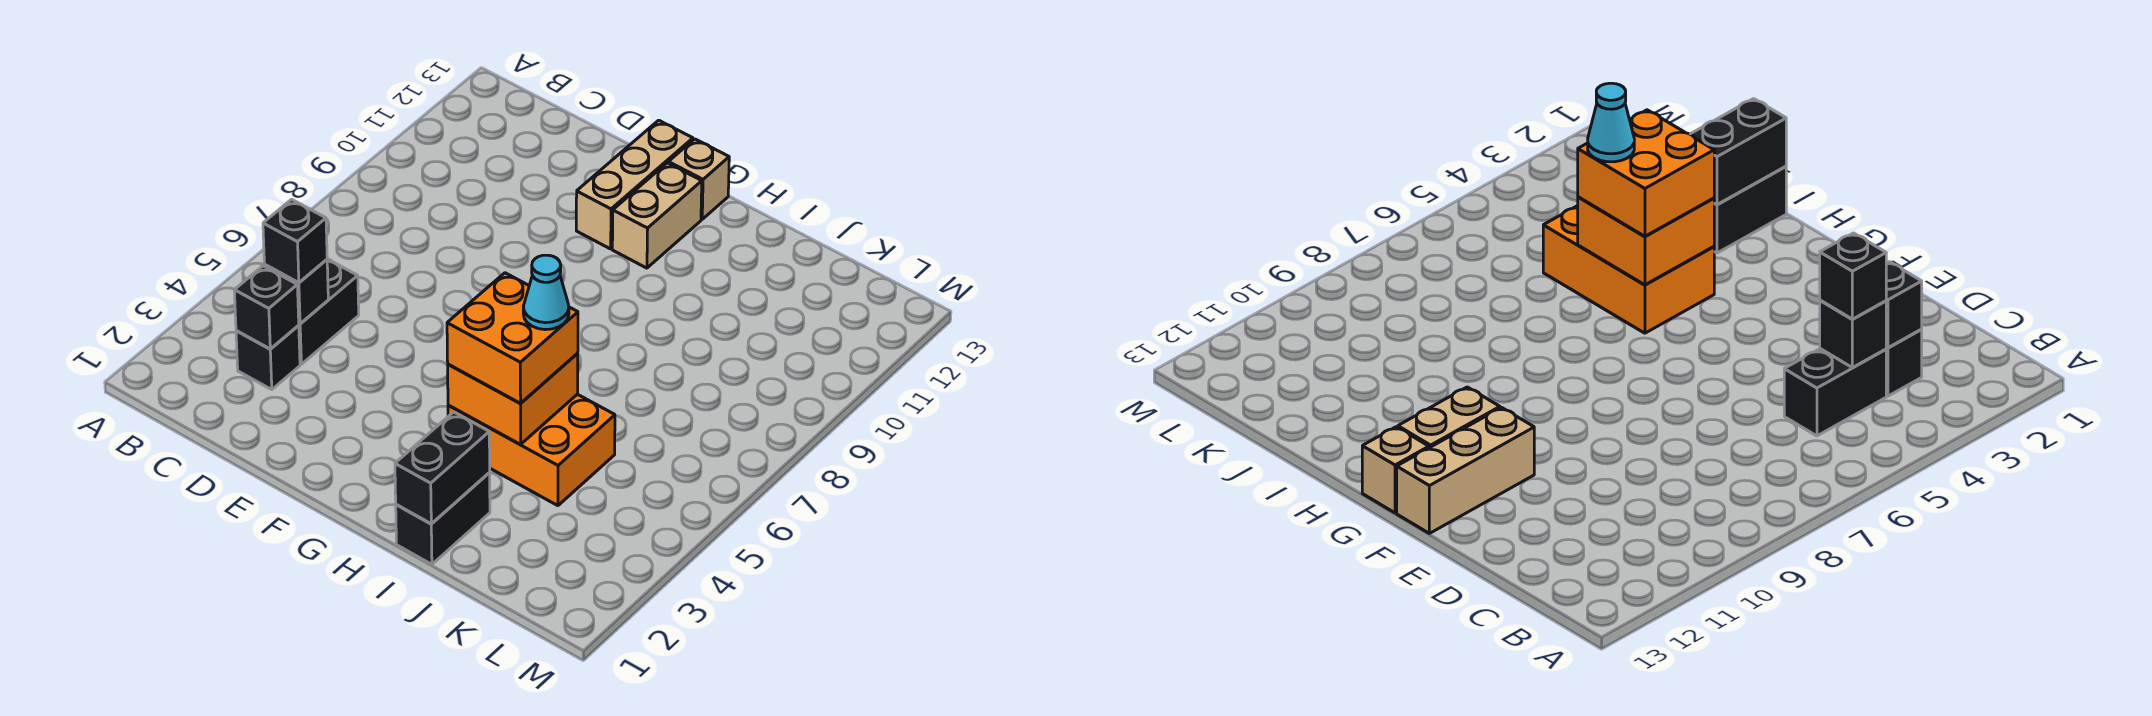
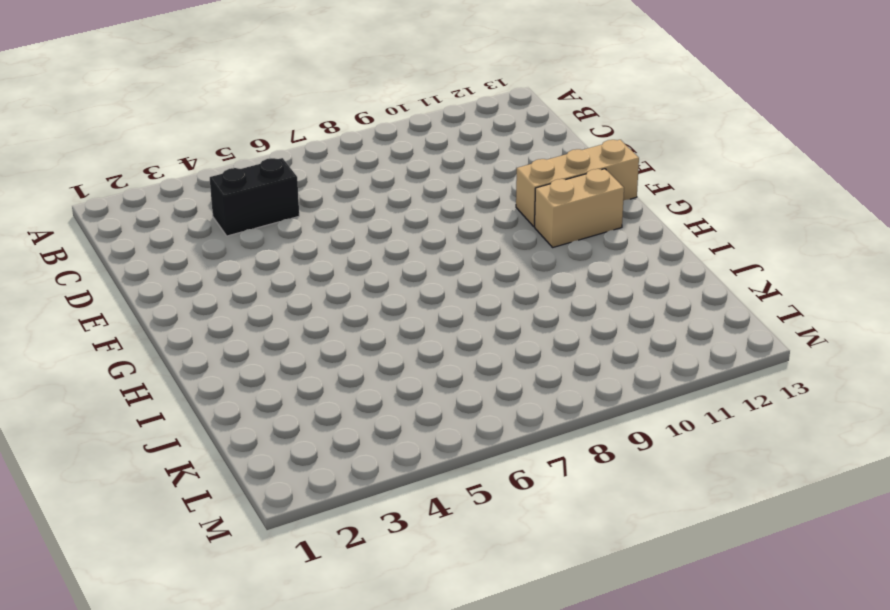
none -> black 1x1 brick [236,326,300,389]
none -> tan 1x1 brick [668,139,729,219]
none -> orange 2x3 brick [448,394,615,506]

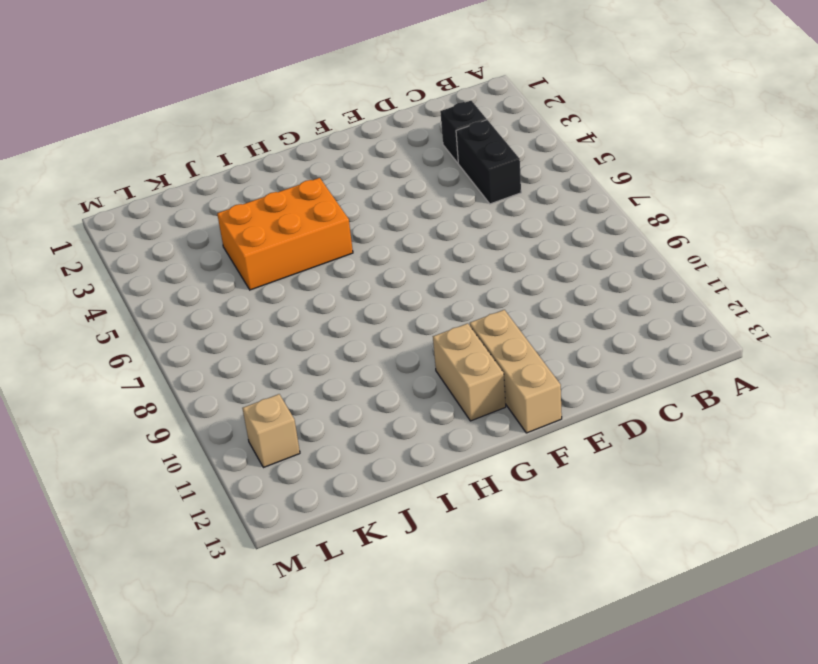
tan 1x1 brick [243,394,300,468] -> tan 1x1 brick moved to [668,139,729,219]
none -> black 1x2 brick [396,473,490,564]
none -> black 1x1 brick [234,266,299,349]
none -> black 1x1 brick [264,260,328,324]

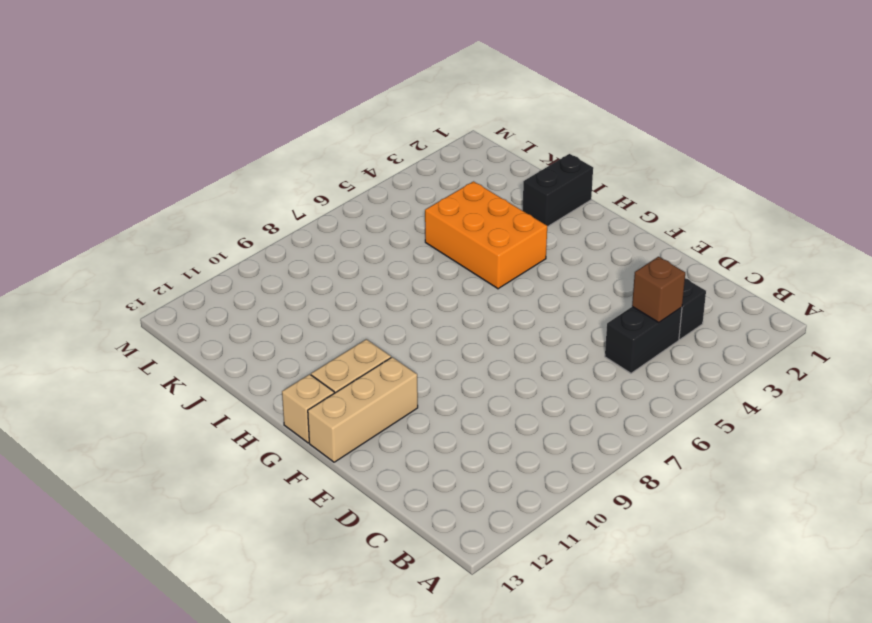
brown 1x1 brick [632,257,685,322] -> black 1x1 brick [264,260,328,324]
none -> black 1x1 brick [234,266,299,349]
none -> orange 2x2 brick [448,353,578,444]
none -> black 1x2 brick [395,412,490,524]

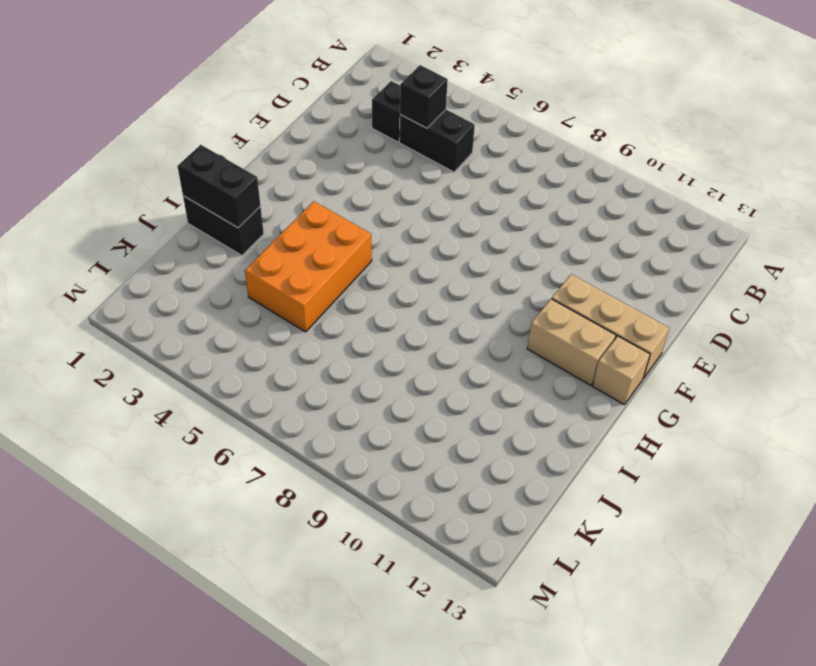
none -> black 1x1 brick [234,266,299,349]
none -> orange 2x2 brick [448,353,578,444]
none -> black 1x1 brick [263,199,327,283]

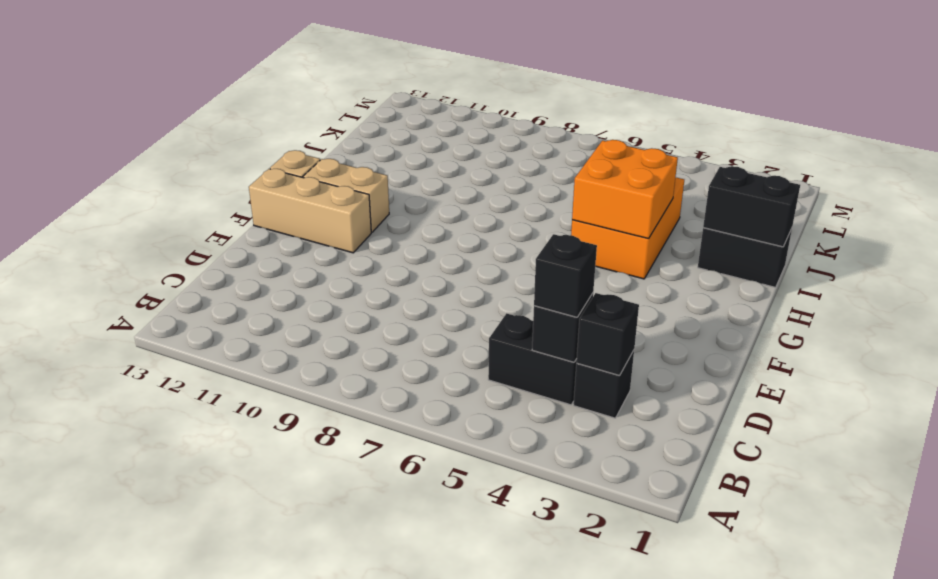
none -> orange 2x2 brick [447,273,578,404]
none -> cyan 1x1 cone [523,255,569,330]

